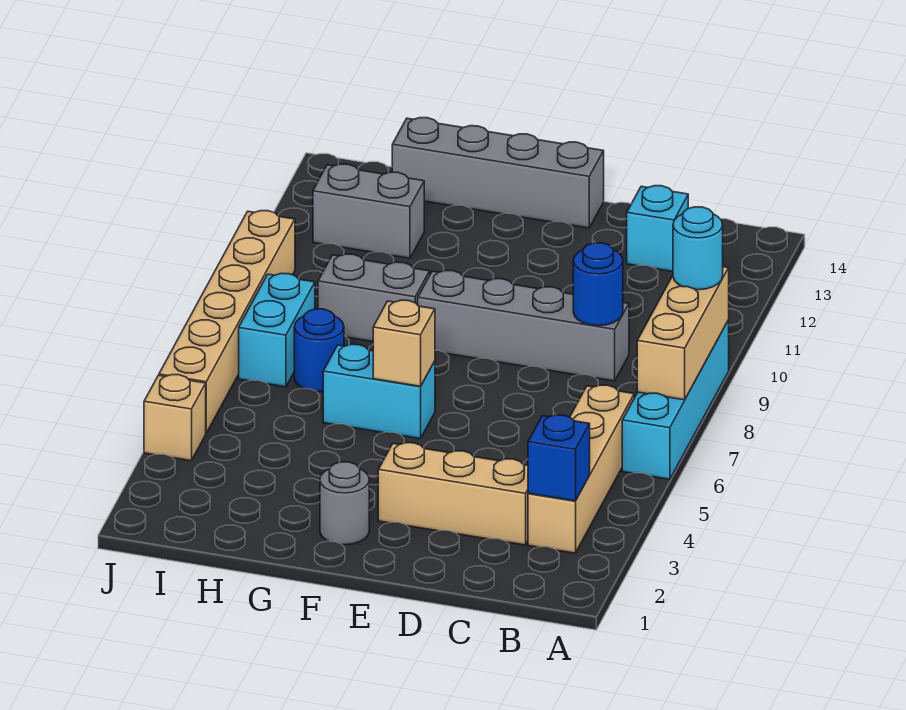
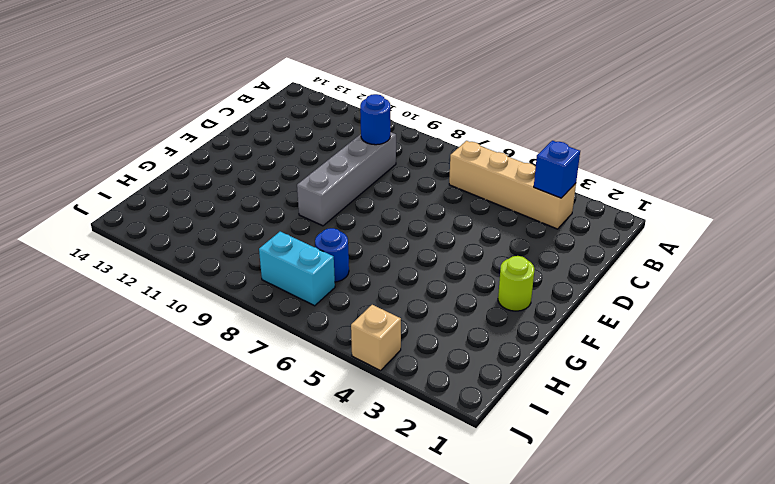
lime 1x1 round brick [498,256,534,311] -> grey 1x1 round brick [320,462,369,545]
none -> cyan 1x4 brick [622,320,729,479]
none -> tan 1x3 brick [378,443,528,545]
none -> cyan 1x1 brick [627,186,688,272]

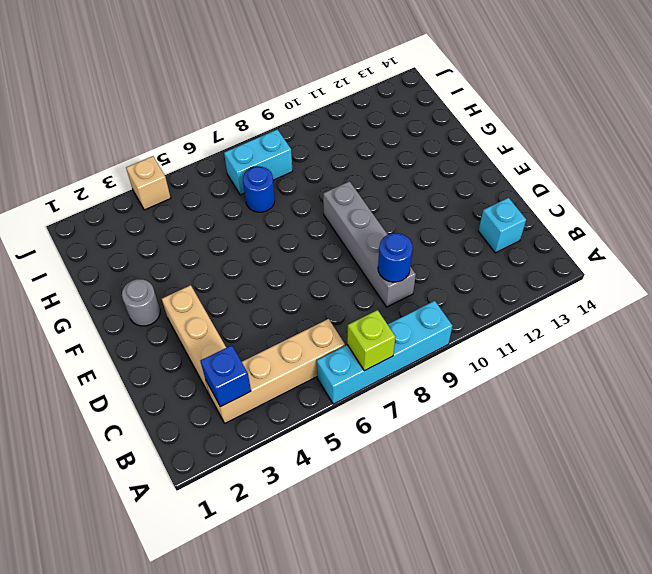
lime 1x1 brick [347,310,395,371] -> tan 1x3 brick [637,267,729,400]
none -> grey 1x4 brick [392,118,604,228]
none -> cyan 1x2 brick [323,344,435,439]
none -> grey 1x2 brick [318,254,430,342]

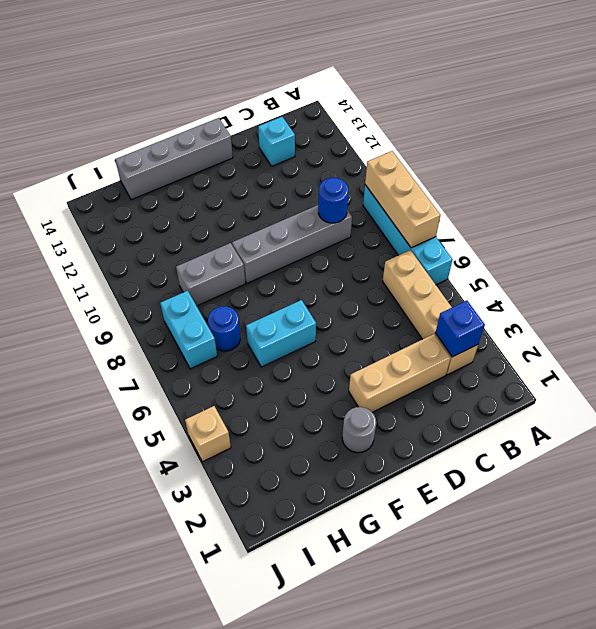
none -> grey 1x2 brick [313,164,424,258]
none -> tan 1x6 brick [159,211,295,433]
none -> tan 1x1 brick [373,300,435,386]

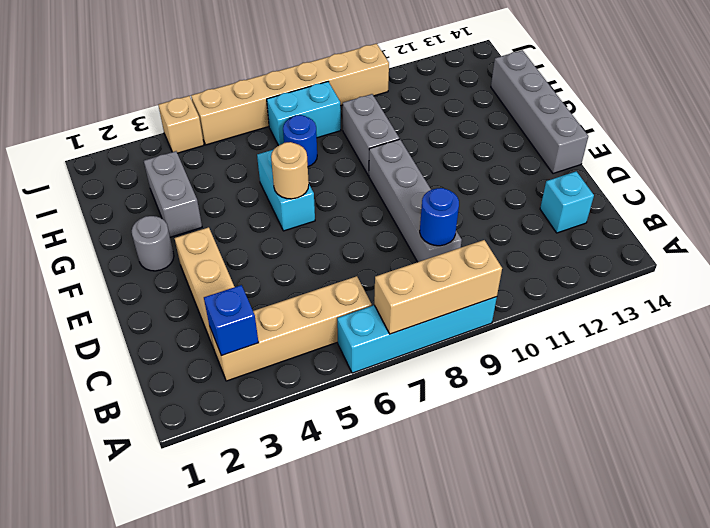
tan 1x1 round brick [271,142,309,199] -> tan 1x1 brick [373,300,435,386]
grey 1x2 brick [144,151,202,237] -> grey 1x2 brick moved to [313,164,424,258]
none -> cyan 1x1 round brick [673,207,723,290]

